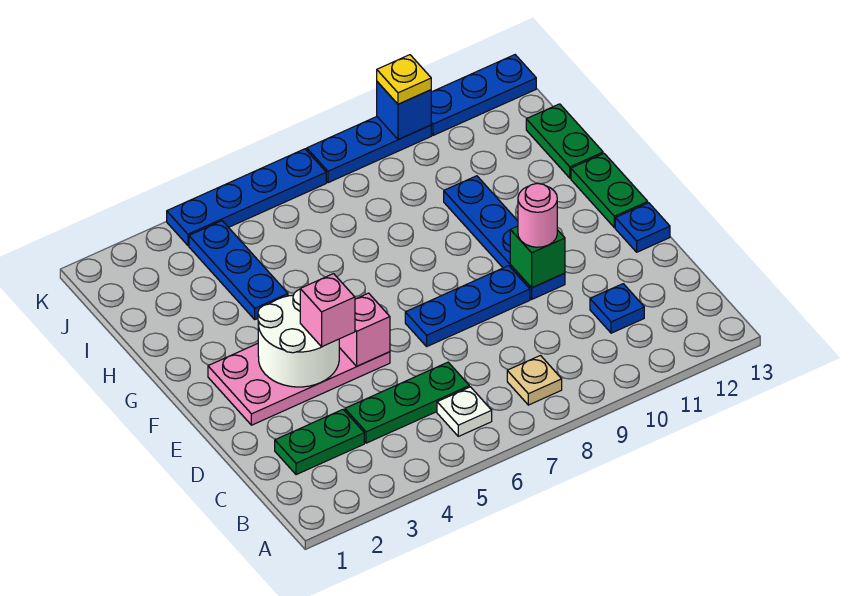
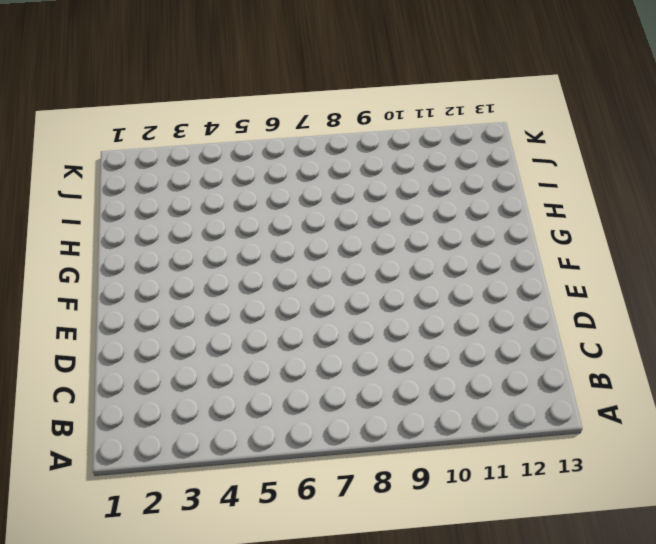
none -> white 1x1 plate [437,387,492,436]
none -> tan 1x1 plate [507,356,562,405]
none -> green 1x2 plate [275,410,364,475]

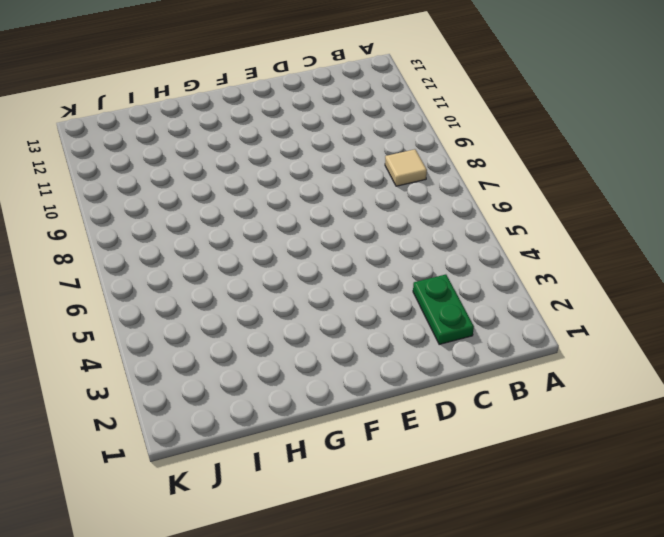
tan 1x1 tile [385,149,427,186] -> tan 1x1 plate [507,356,562,405]
none -> white 1x1 plate [437,387,492,436]
none -> green 1x3 plate [345,362,469,443]
none -> blue 1x1 plate [590,284,644,333]

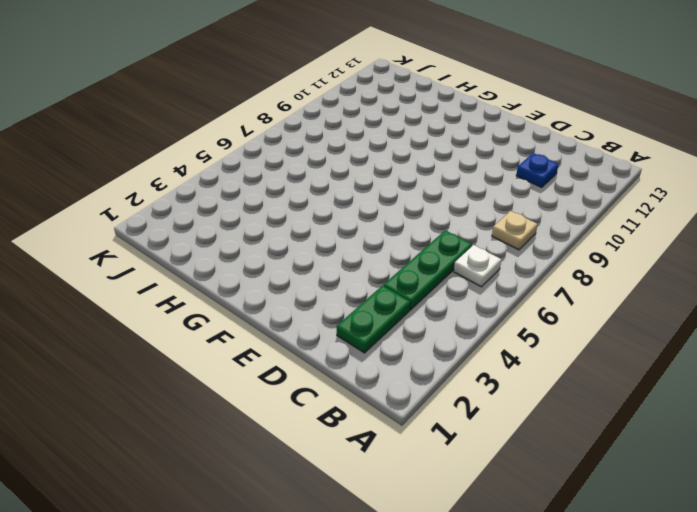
none -> pink 2x4 plate [208,344,390,425]
none -> blue 1x3 plate [405,266,530,346]
none -> blue 1x4 plate [444,176,565,299]

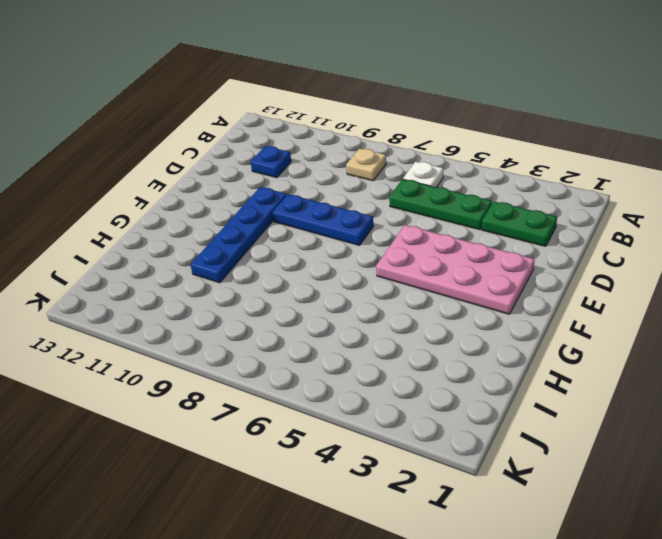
none -> blue 1x1 plate [615,203,670,252]
none -> green 1x2 plate [571,154,648,228]
none -> blue 1x3 plate [189,221,288,319]

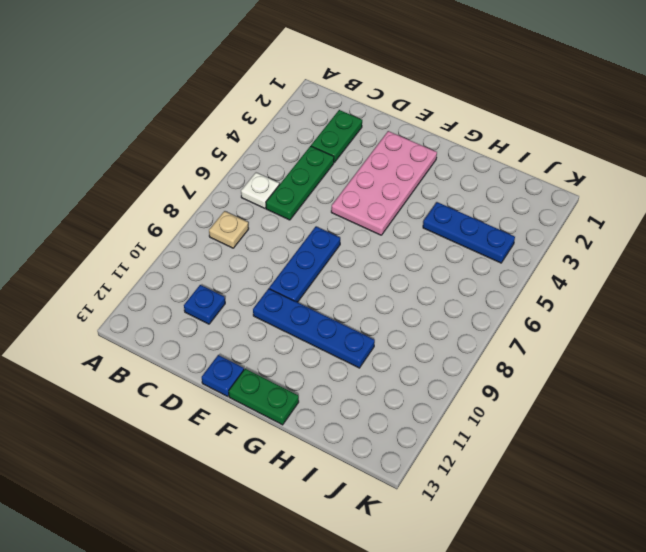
none -> green 1x2 plate [526,104,603,178]
none -> blue 1x4 plate [167,149,326,245]
none -> blue 1x3 plate [307,117,431,183]

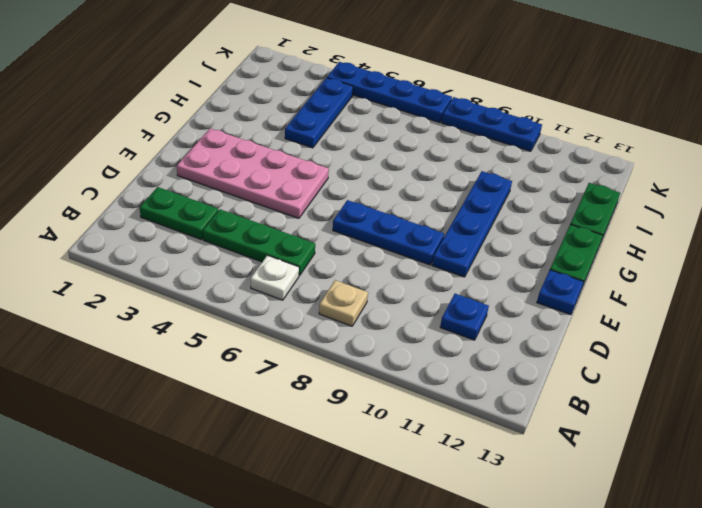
none -> blue 1x3 plate [431,55,536,135]
none -> white 2x2 round brick [258,289,339,387]
none -> pink 1x1 brick [339,293,390,366]

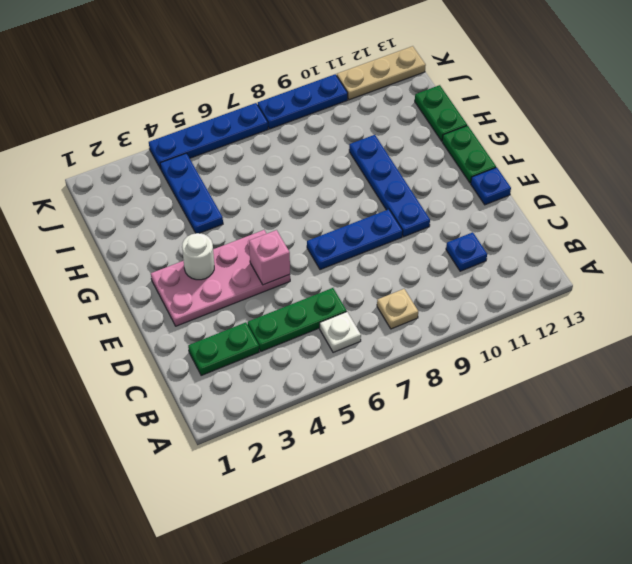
white 1x1 round brick [182,233,214,280] -> white 2x2 round brick [258,289,339,387]
tan 1x3 plate [337,46,426,100] -> blue 1x3 plate [431,55,536,135]
none -> green 1x1 brick [510,226,565,288]
none -> blue 1x1 brick [377,82,431,140]
none -> pink 1x1 brick [300,274,355,347]

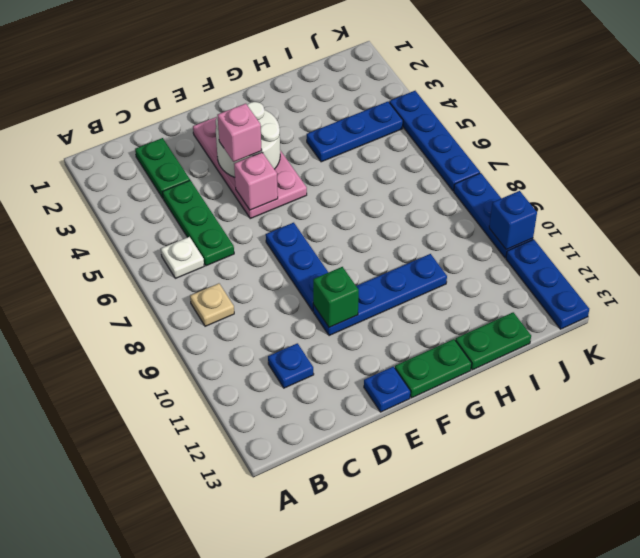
none -> pink 1x1 round brick [518,183,557,247]
none -> yellow 1x1 plate [377,55,431,104]

